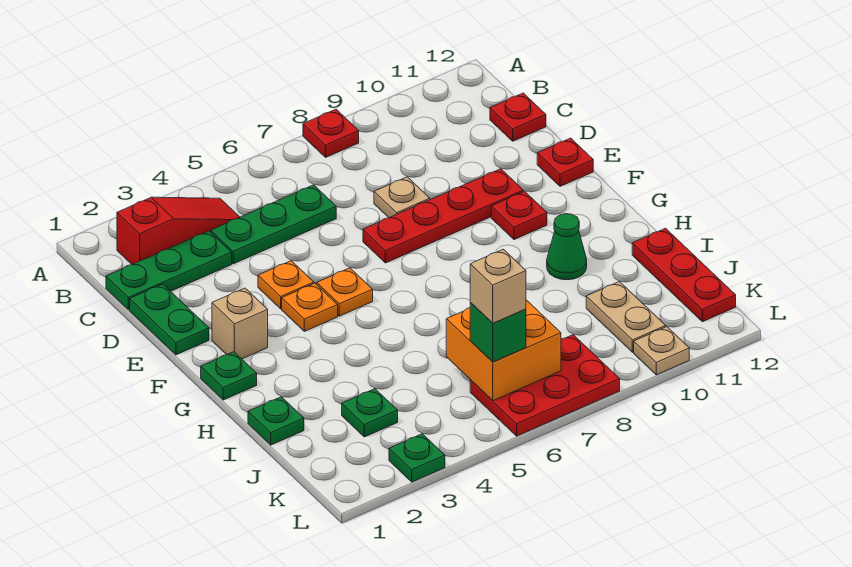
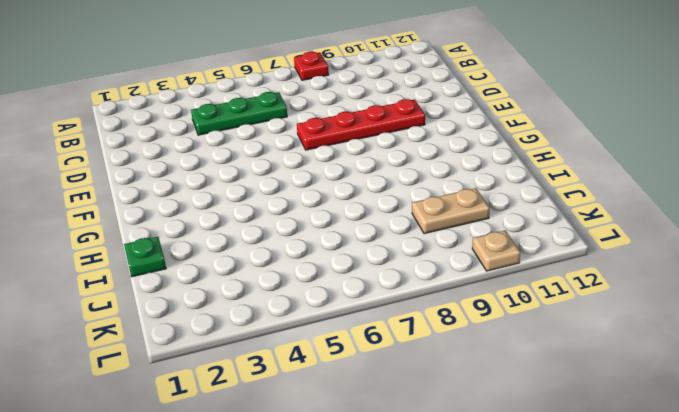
tan 1x2 plate [412,188,490,234] -> tan 1x2 plate turned to [586,281,666,352]
none -> red 1x3 slope [117,197,239,264]
none -> green 1x3 plate [106,231,232,310]
none -> red 1x1 plate [490,93,546,141]

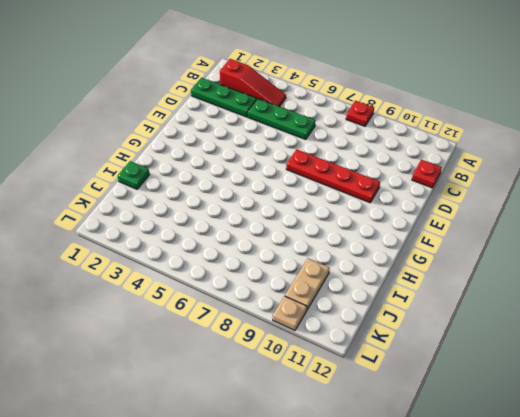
none -> green 1x2 plate [130,284,209,355]
none -> tan 1x1 plate [374,177,430,218]
none -> orange 1x1 plate [258,261,314,309]

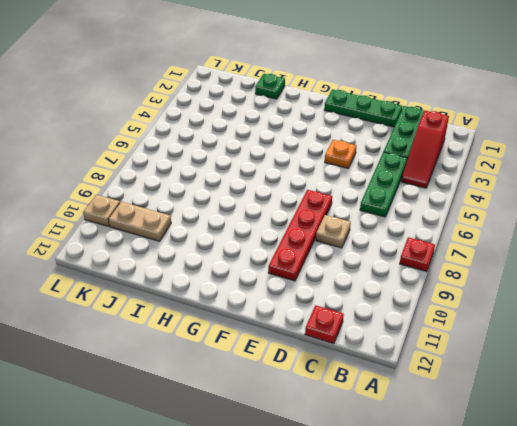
green 1x3 plate [324,89,402,127] -> green 1x2 plate [130,284,209,355]
none -> red 1x1 plate [537,138,593,186]
none -> tan 1x1 brick [212,288,268,359]
none -> orange 1x1 plate [282,283,338,331]

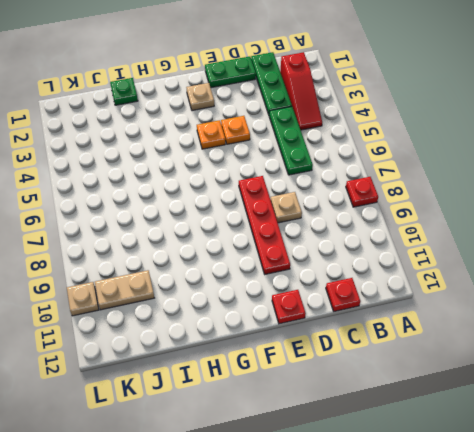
tan 1x1 plate [186,83,214,111] -> tan 1x1 brick [212,288,268,359]
none -> orange 1x1 plate [317,268,373,316]
none -> red 1x1 plate [491,191,547,240]
none -> green 1x1 plate [201,352,257,400]

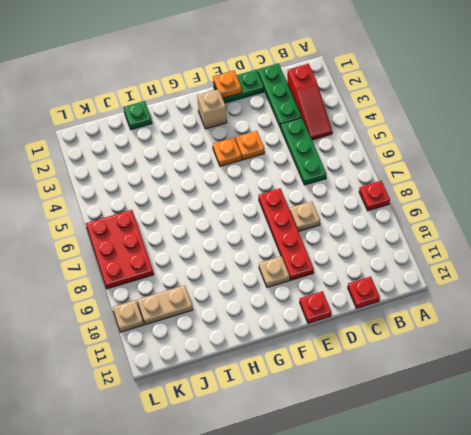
orange 1x1 plate [213,71,242,98] -> orange 1x1 plate moved to [317,268,373,316]
tan 1x1 plate [259,256,290,288] -> red 1x1 plate [491,191,547,240]
none -> green 1x1 plate [201,352,257,400]
none -> green 1x1 cone [547,214,587,280]
none -> red 1x3 plate [632,228,736,322]

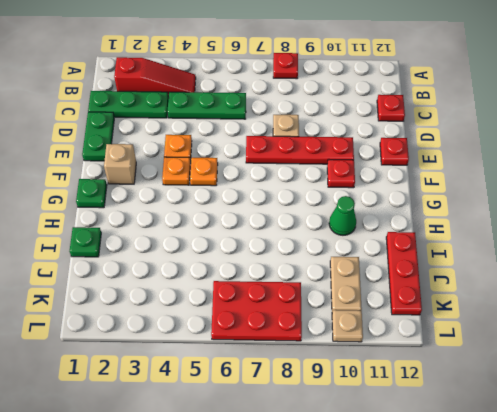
none -> green 1x1 plate [342,389,398,437]
none -> green 1x1 plate [389,434,445,482]
none -> orange 2x2 brick [446,300,561,401]

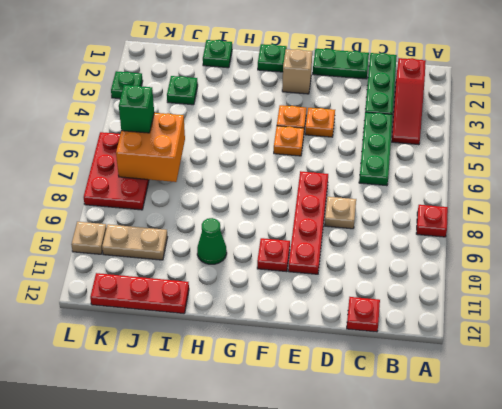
none -> red 1x1 plate [537,138,593,186]
none -> tan 1x1 brick [470,249,526,323]

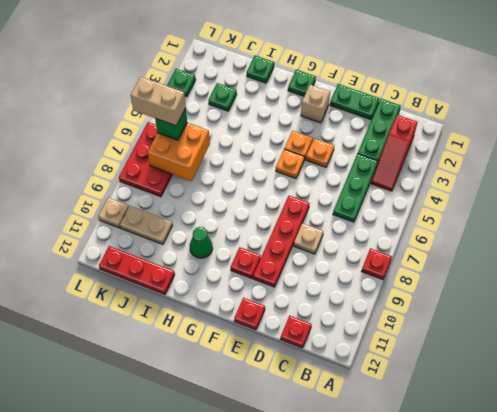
tan 1x2 brick [131,77,186,126] -> tan 1x1 brick [470,249,526,323]

